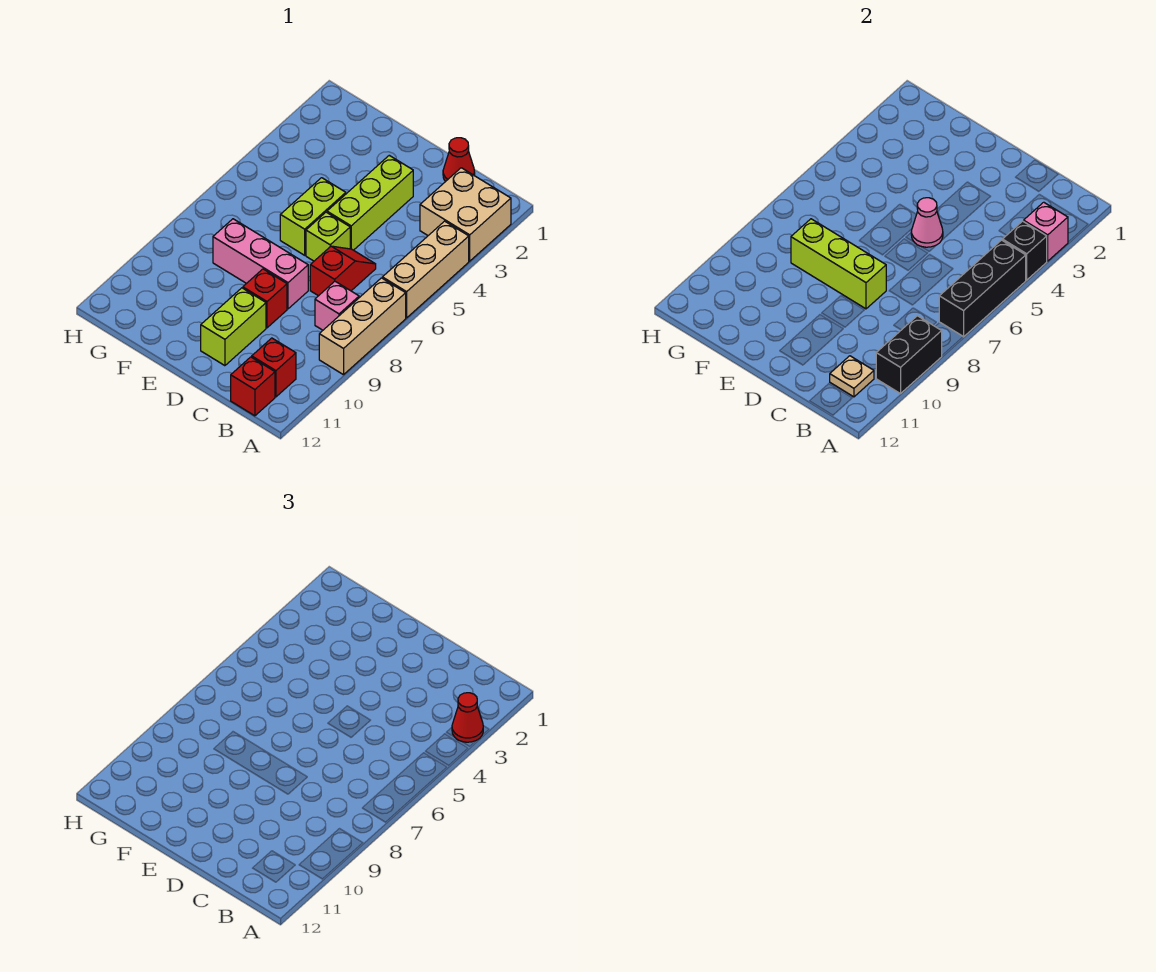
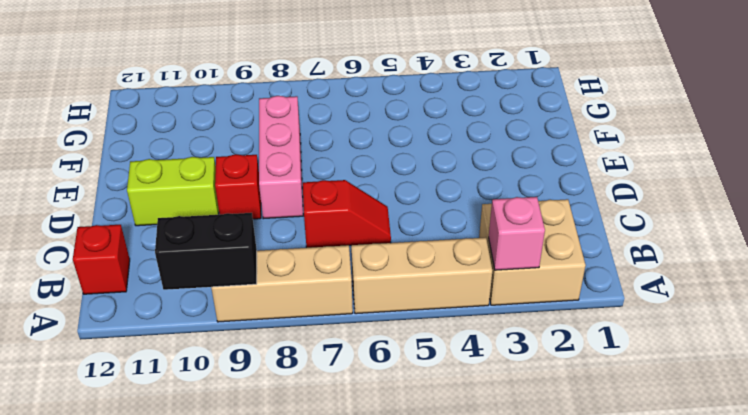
none -> pink 1x1 brick [315,281,359,330]
none -> red 1x1 brick [252,338,296,397]
none -> red 1x1 cone [443,138,475,182]

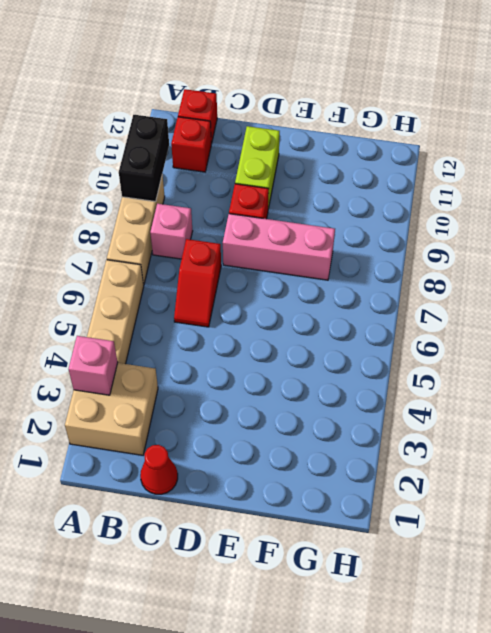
none -> lime 1x3 brick [327,155,413,250]
none -> lime 1x1 brick [306,212,350,261]
none -> lime 1x2 brick [280,178,346,255]

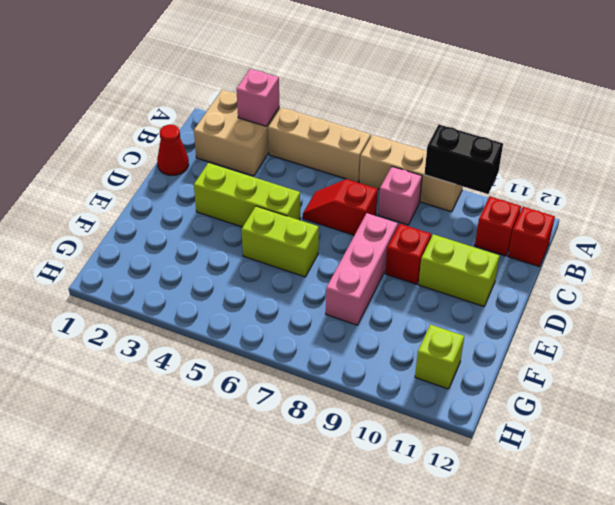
lime 1x1 brick [415,325,464,389] -> lime 1x1 brick moved to [306,212,350,261]
none -> black 1x1 brick [1003,221,1047,280]
none -> black 1x3 brick [939,240,1026,337]
none -> tan 1x1 plate [830,356,874,397]

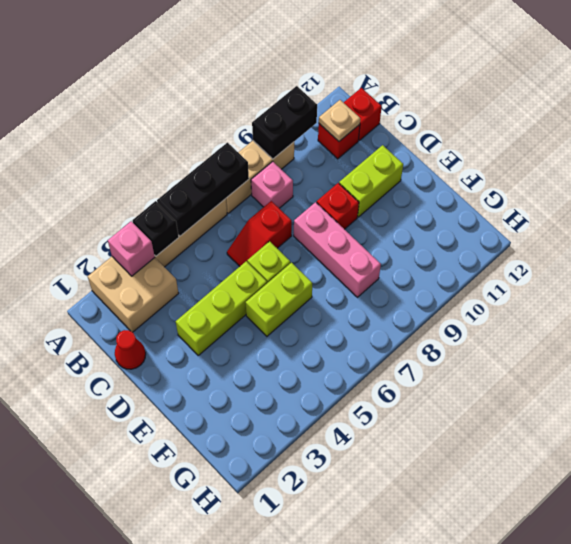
none -> pink 1x1 cone [911,198,943,247]
none -> lime 1x3 brick [791,219,886,309]
none -> red 1x1 cone [452,693,483,742]

